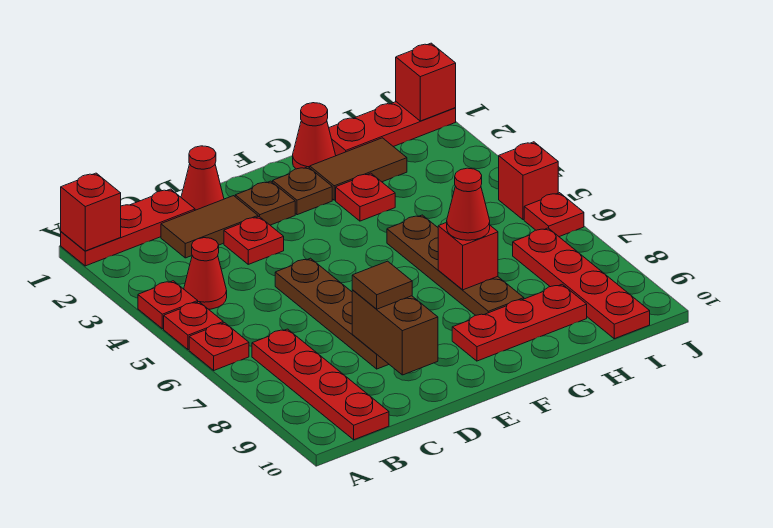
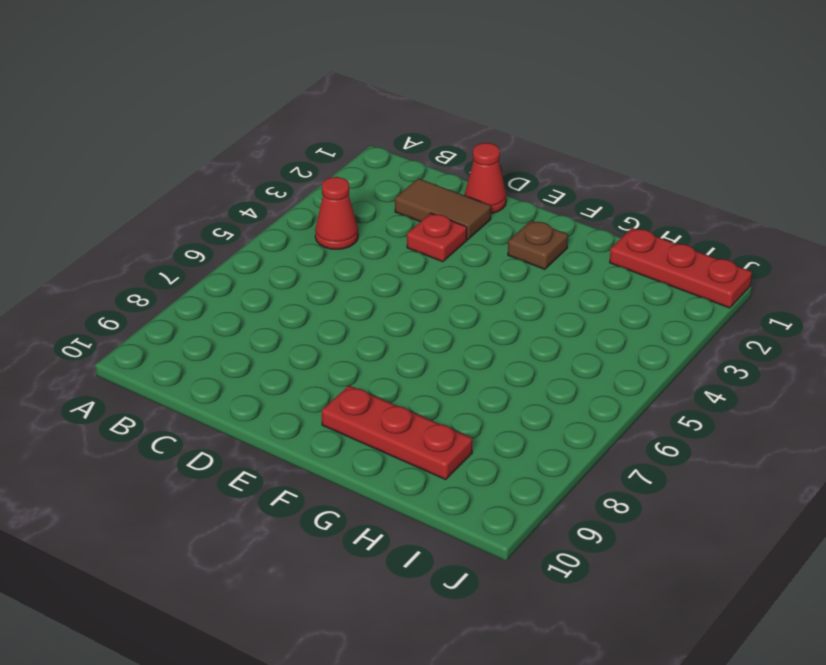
none -> red 1x3 plate [61,189,195,266]
none -> red 1x1 plate [138,281,198,329]
none -> red 1x1 plate [164,302,223,350]

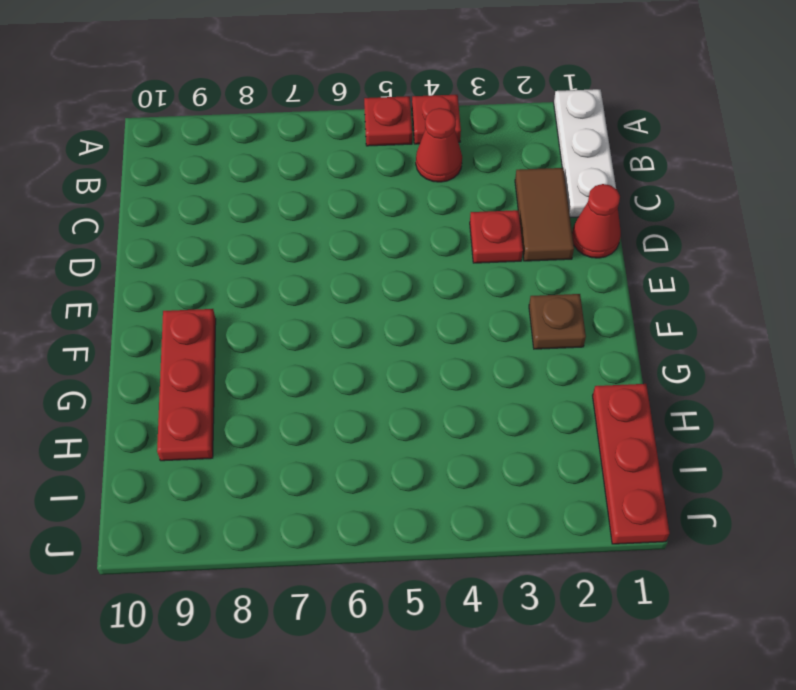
white 1x3 plate [554,89,616,217] -> red 1x3 plate [61,189,195,266]
none -> red 1x1 plate [189,323,249,370]
none -> red 1x4 plate [252,329,389,440]
none -> brown 1x4 plate [275,258,389,369]

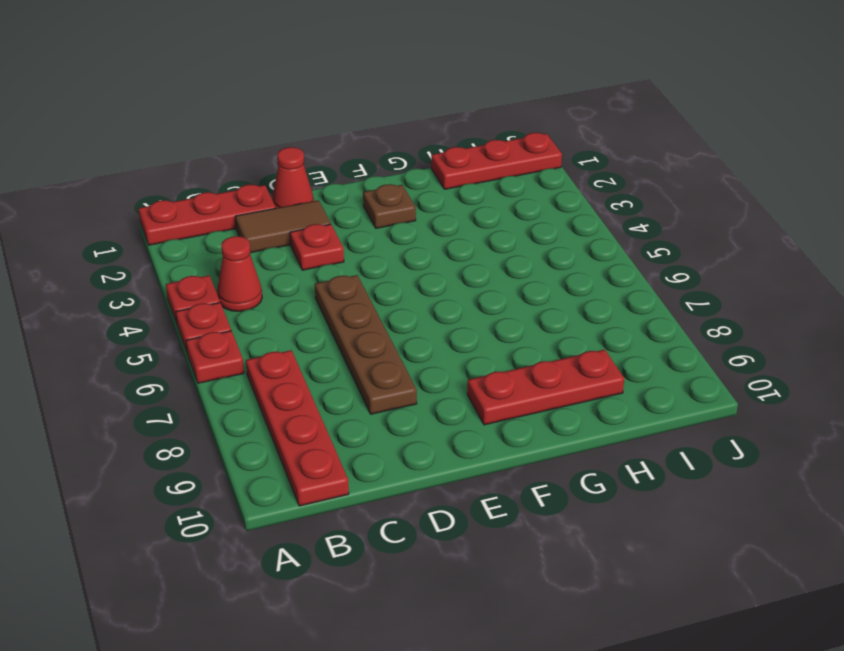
none -> brown 1x1 plate [235,181,295,225]
none -> red 1x1 cone [293,103,336,169]
none -> brown 1x2 tile [310,138,407,200]

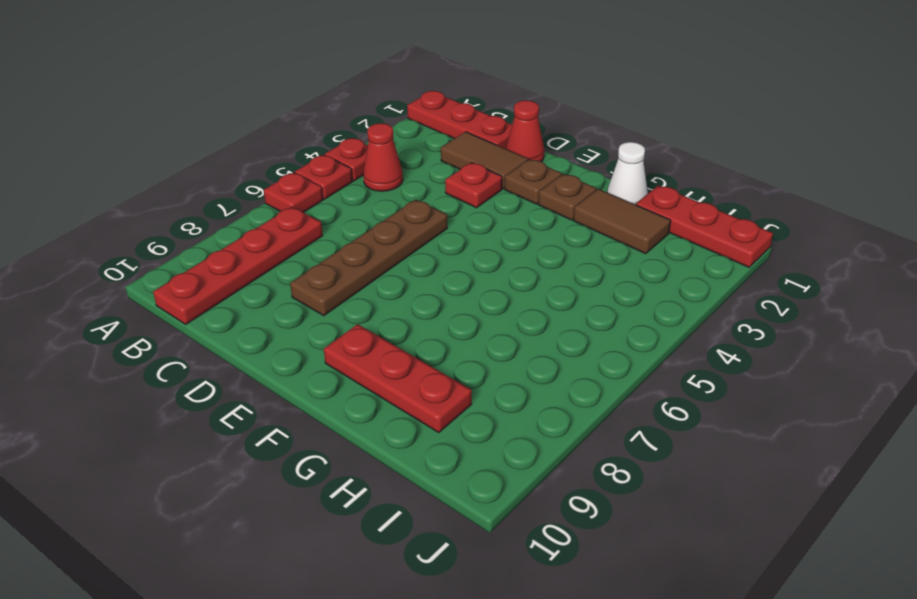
white 1x1 cone [607,142,648,205] -> red 1x1 cone [293,103,336,169]
none -> red 1x1 plate [336,173,395,221]
none -> brown 1x4 plate [387,215,524,315]
none -> red 1x4 plate [513,228,650,339]

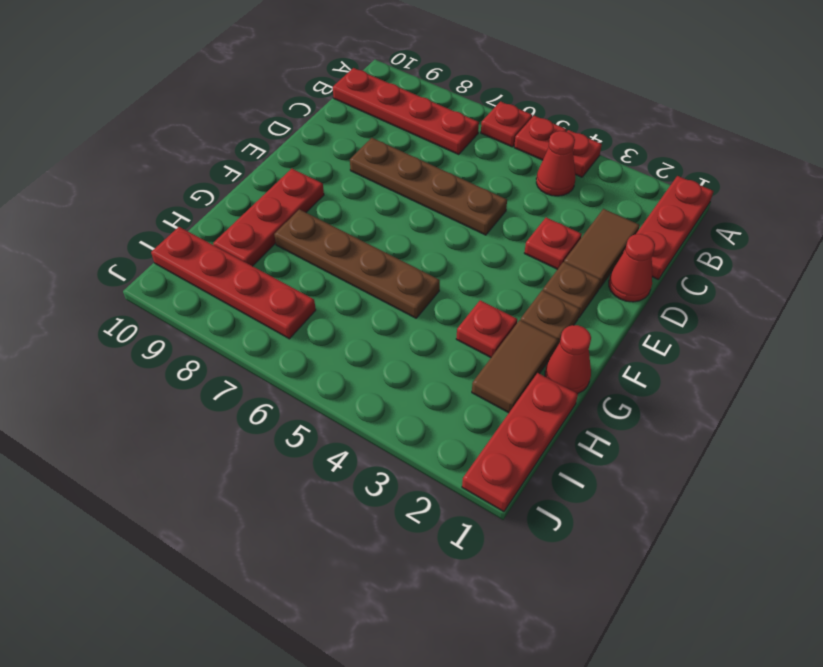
none -> red 1x1 brick [499,142,558,220]
none -> red 1x1 plate [524,193,584,237]
none -> red 1x1 brick [61,173,121,251]

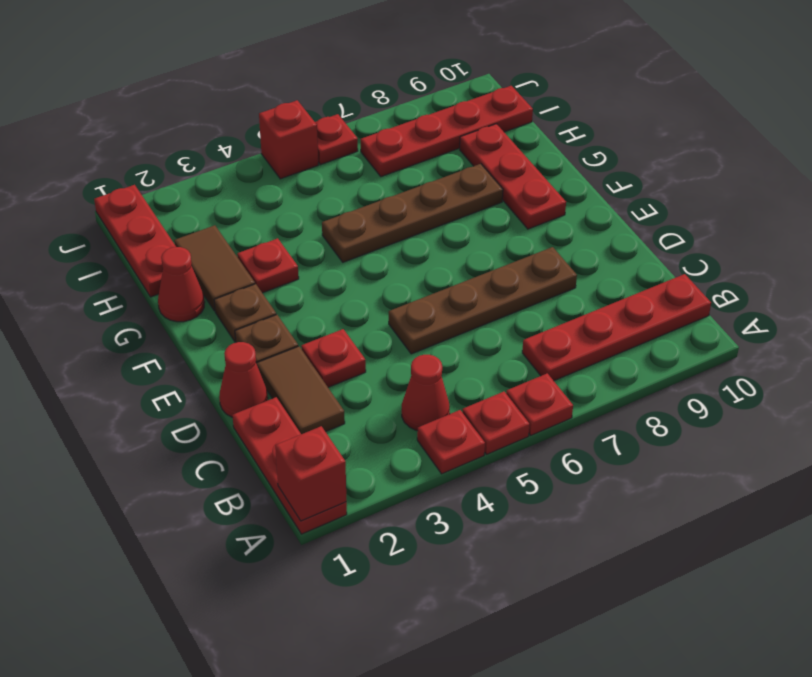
none -> brown 1x2 brick [352,290,438,375]
none -> red 1x1 brick [438,222,498,290]
none -> red 1x1 brick [396,43,456,121]

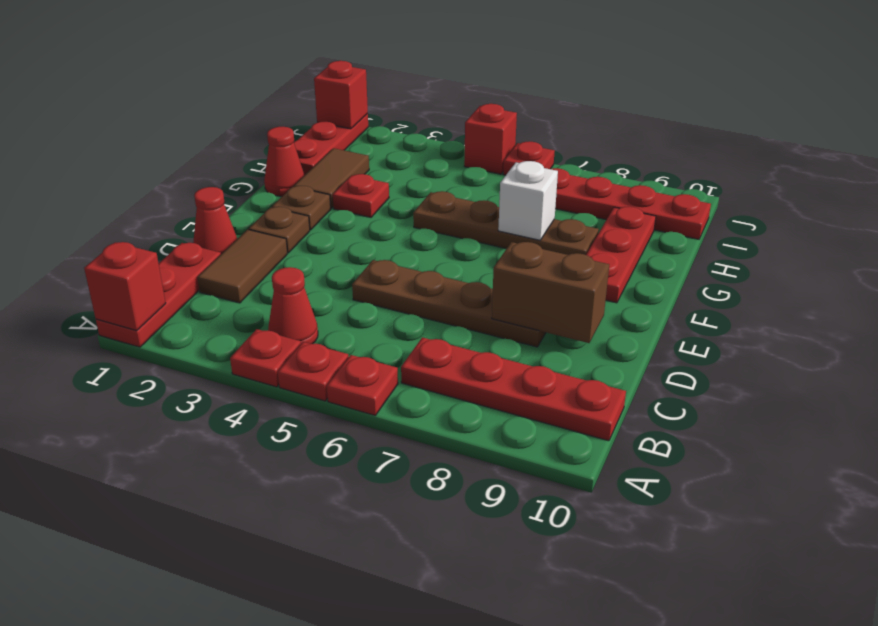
white 1x1 brick [498,161,558,240] -> red 1x1 brick [438,222,498,290]
none -> red 1x1 plate [224,217,284,264]
none -> brown 1x1 tile [352,261,412,309]
none -> red 1x1 cone [447,168,490,240]

